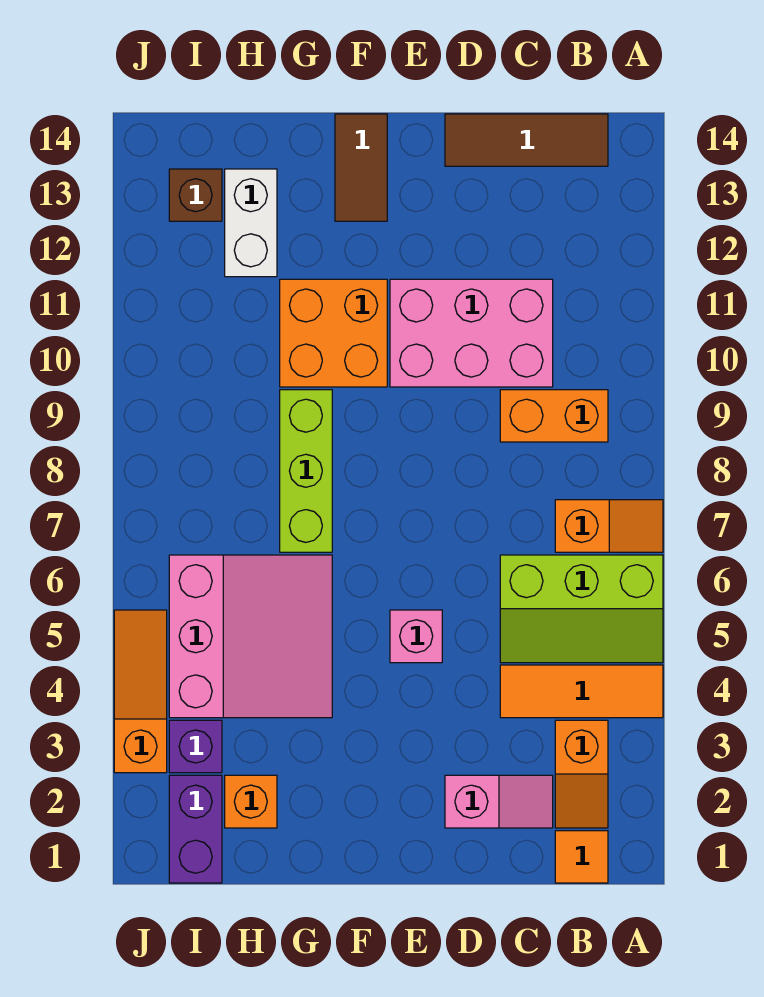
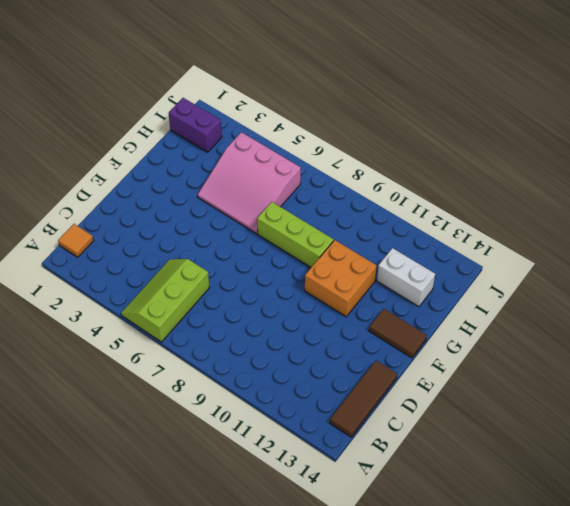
none -> orange 1x3 tile [500,665,663,718]
none -> orange 1x2 slope [555,500,663,552]
none -> orange 1x2 slope [555,720,608,828]

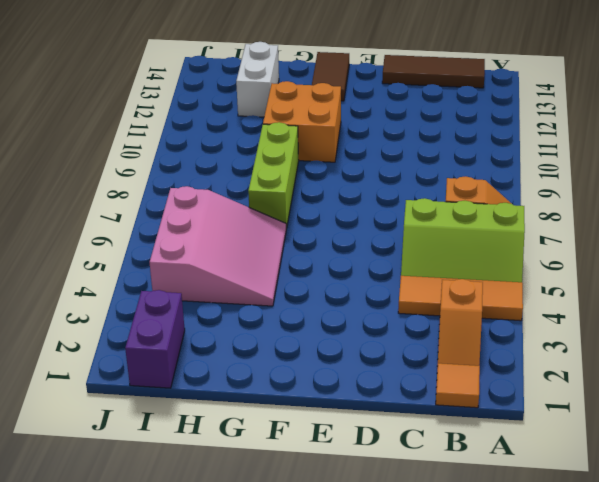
none -> orange 1x2 brick [500,390,608,442]
none -> pink 1x2 slope [445,775,553,828]
none -> pink 2x3 brick [390,279,553,387]

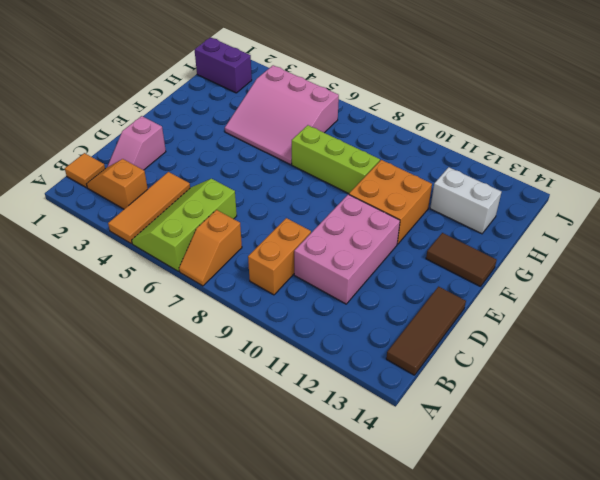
none -> pink 1x1 brick [390,610,442,663]
none -> orange 1x1 brick [225,775,277,828]
none -> purple 1x1 brick [169,720,222,773]

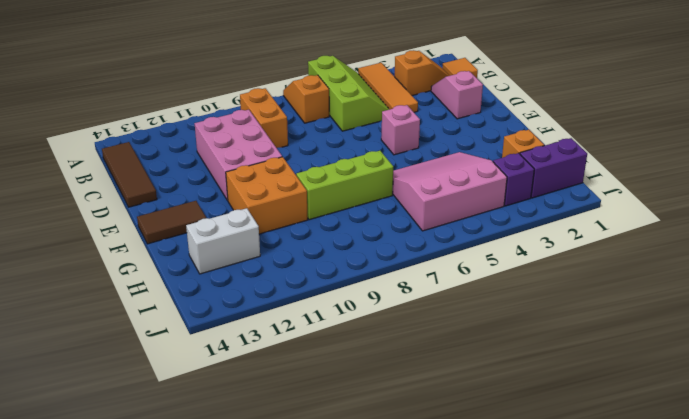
none -> brown 1x1 brick [169,169,222,221]
none -> orange 1x3 slope [114,610,167,773]

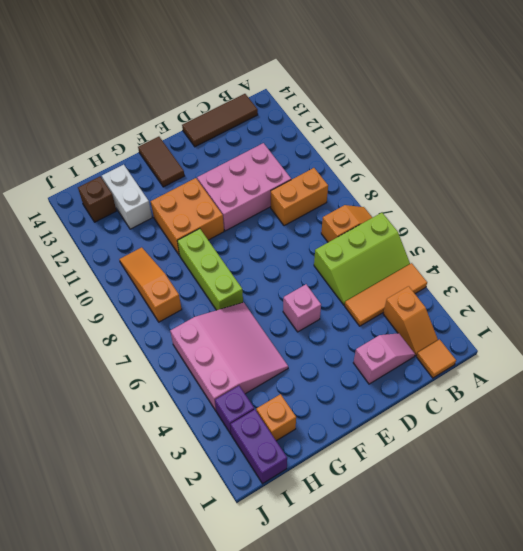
orange 1x3 slope [119,247,182,322] -> orange 1x3 slope moved to [114,610,167,773]

